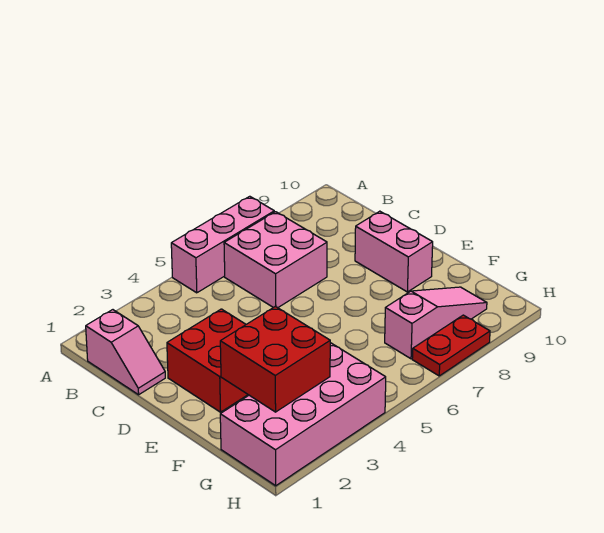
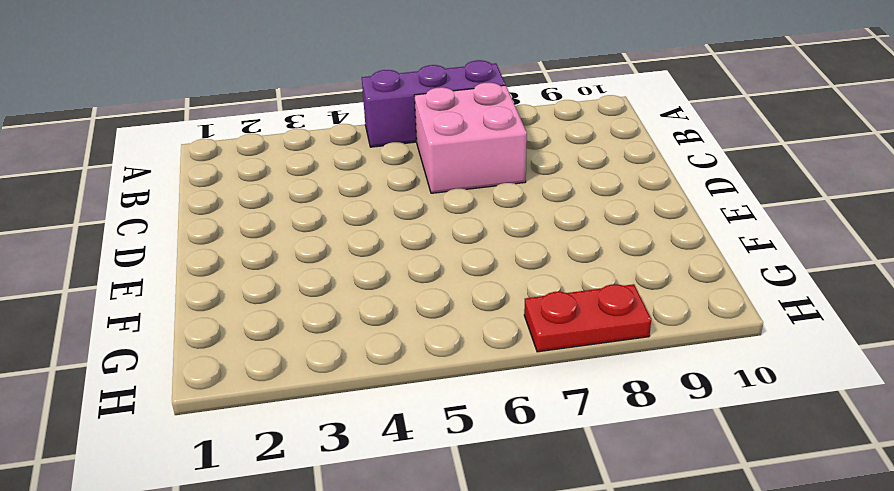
purple 1x3 brick [362,60,505,147] -> pink 1x3 brick [171,196,274,293]
none -> pink 1x2 slope [86,310,165,395]
none -> red 2x2 brick [167,309,248,412]

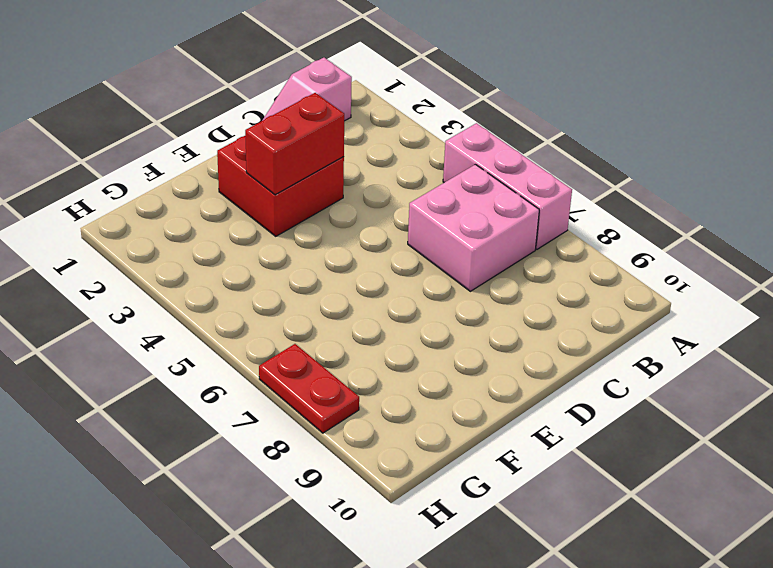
red 1x2 brick [245,93,344,195] -> none
none -> pink 1x2 brick [355,211,433,292]
none -> pink 2x4 brick [220,343,386,486]

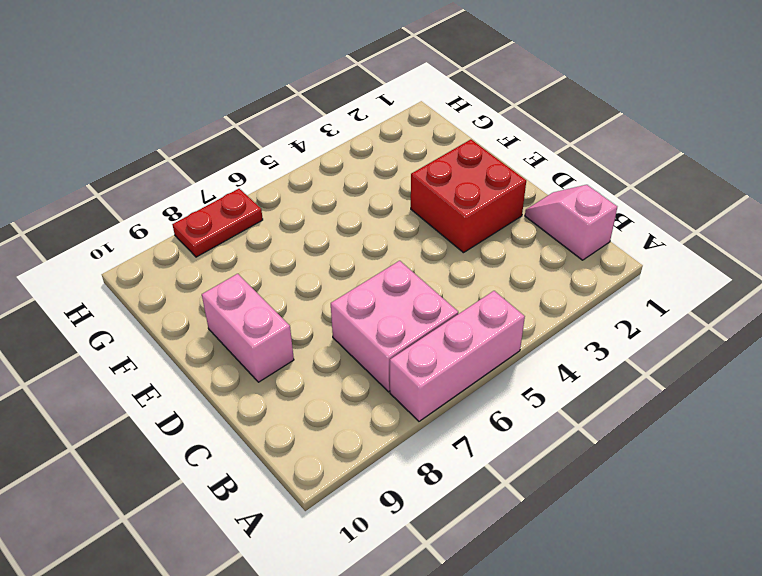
none -> pink 2x4 brick [220,343,386,486]
none -> pink 1x3 slope [385,287,487,359]

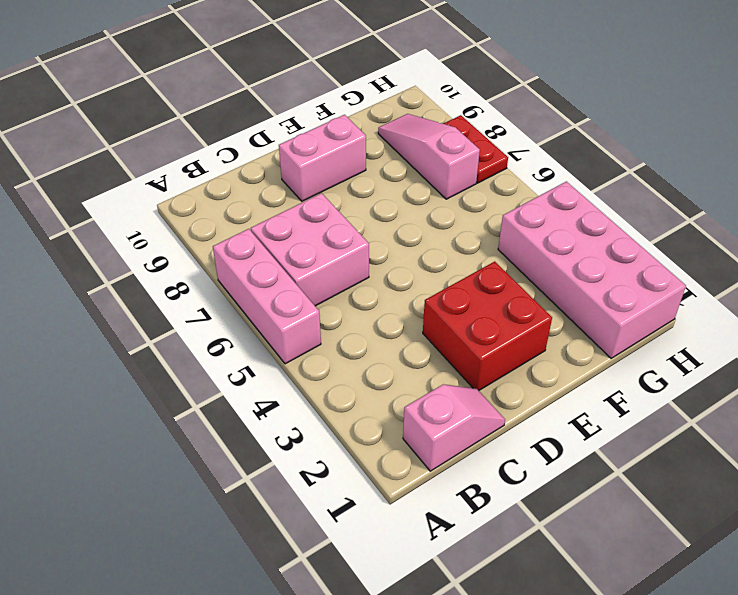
none -> red 2x2 brick [220,306,330,412]

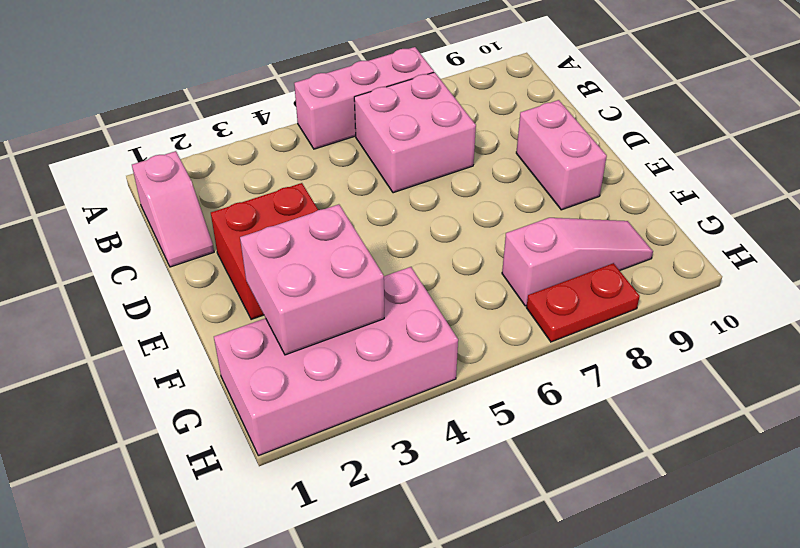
pink 2x2 brick [240,204,384,355] -> red 2x2 brick [220,306,330,412]

